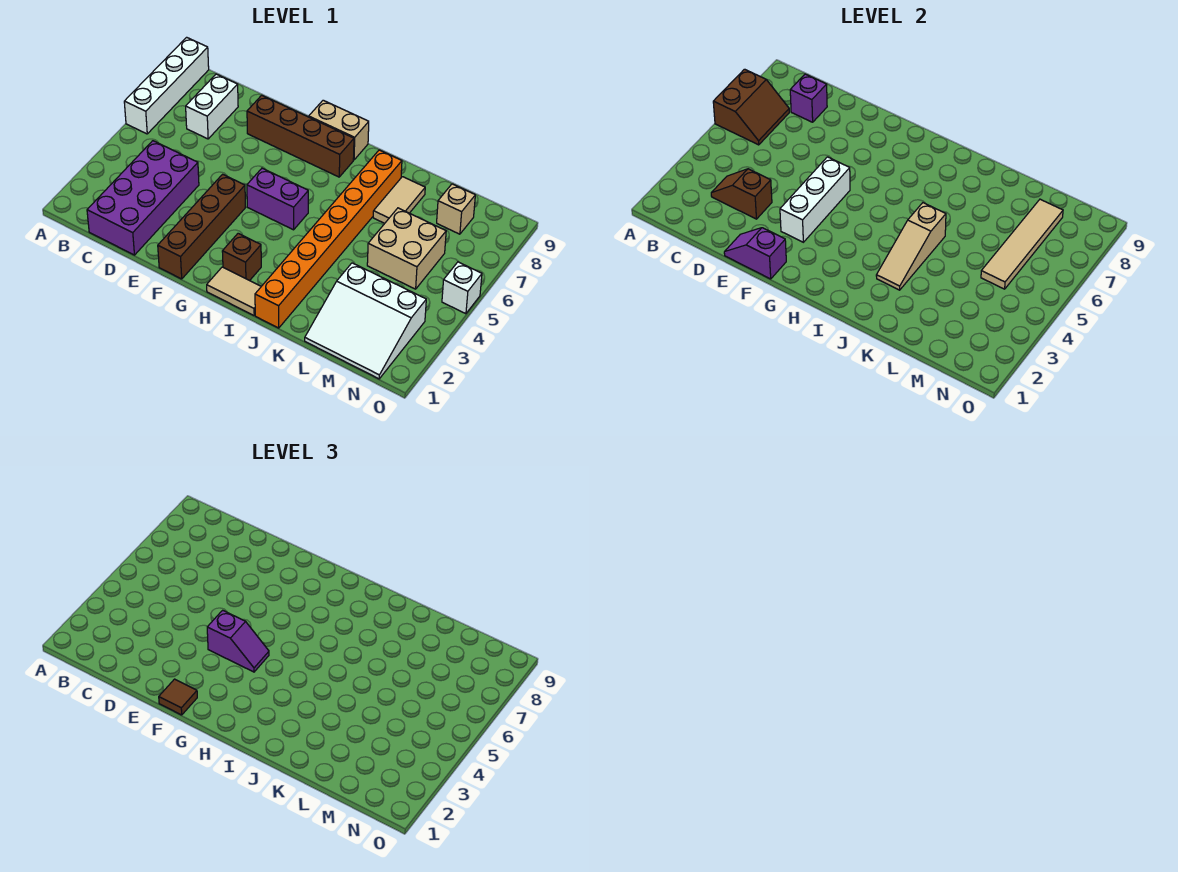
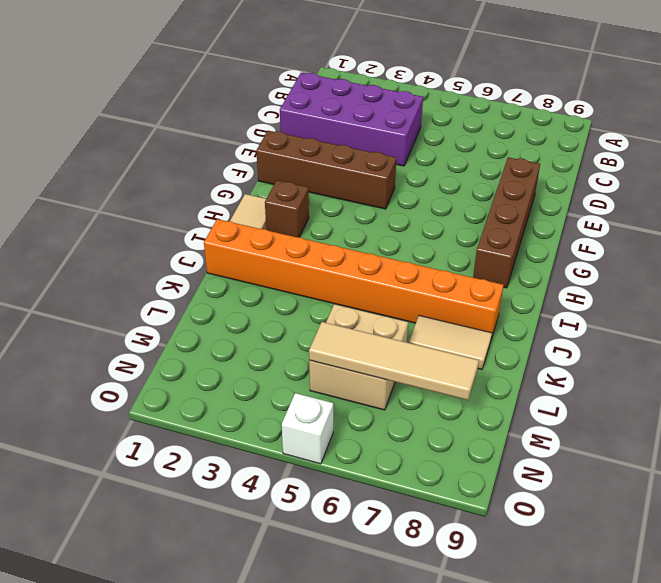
none -> white 1x4 brick [124,37,209,134]
none -> white 1x2 brick [186,74,238,139]
none -> purple 1x2 brick [247,168,308,230]

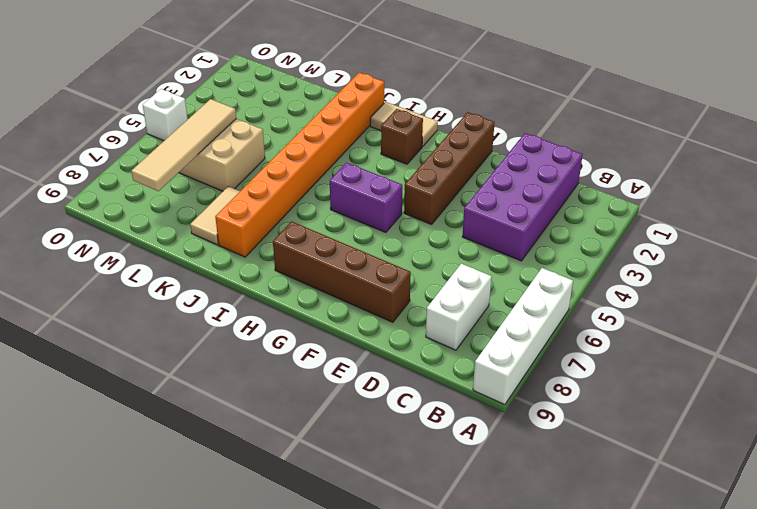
none -> tan 1x2 brick [309,100,369,160]
none -> white 3x3 slope [305,263,426,379]
none -> tan 1x1 brick [437,184,475,234]

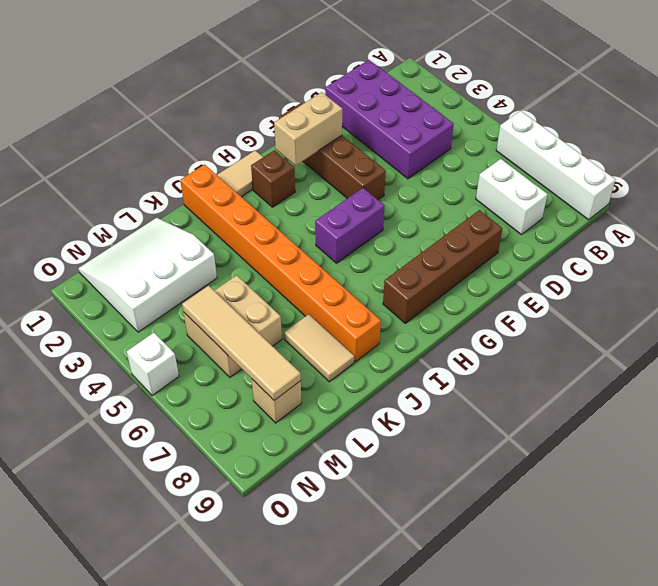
tan 1x2 brick [274,92,342,166] -> tan 1x2 brick moved to [309,100,369,160]
none -> brown 2x2 slope [713,69,789,145]
none -> brown 1x2 slope [711,169,772,219]
none -> purple 1x1 brick [790,74,827,122]

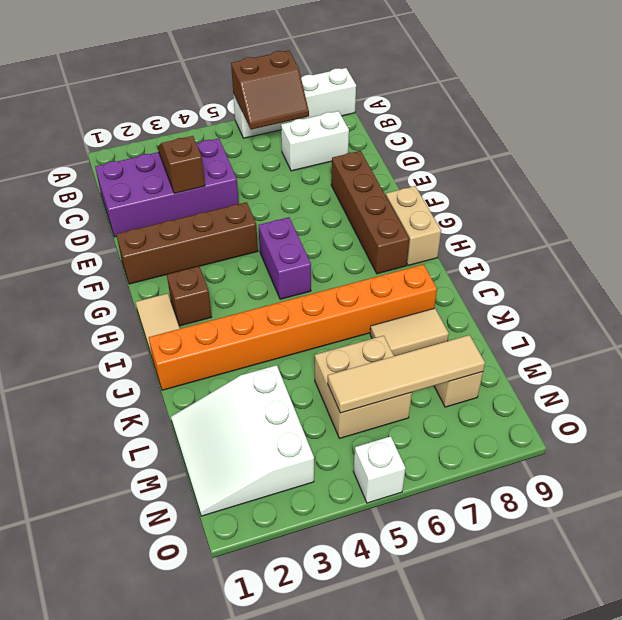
none -> purple 1x1 brick [790,74,827,122]
none -> purple 1x2 slope [724,228,786,279]
none -> white 1x3 brick [780,157,850,242]

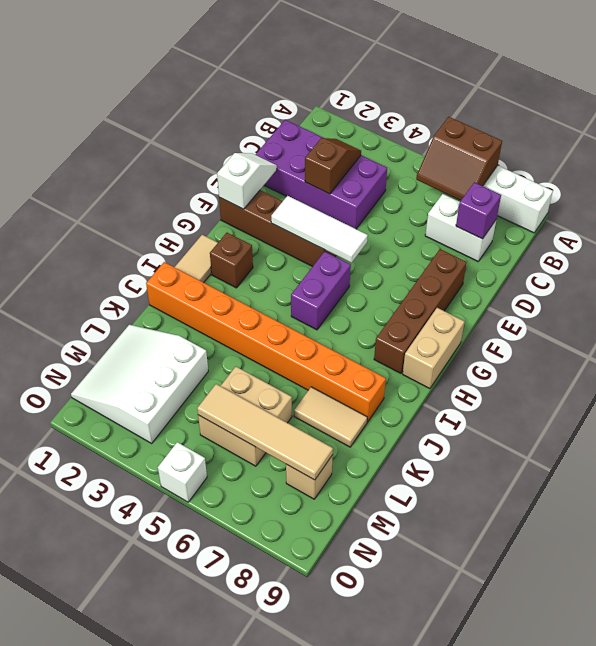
white 1x2 slope [217,153,277,209] -> purple 1x2 slope [724,228,786,279]
white 1x3 tile [271,196,368,263] -> white 1x3 brick [780,157,850,242]
none -> tan 1x3 slope [876,203,946,290]
none -> brown 1x1 tile [159,679,197,715]
none -> purple 1x2 slope [207,610,269,672]

